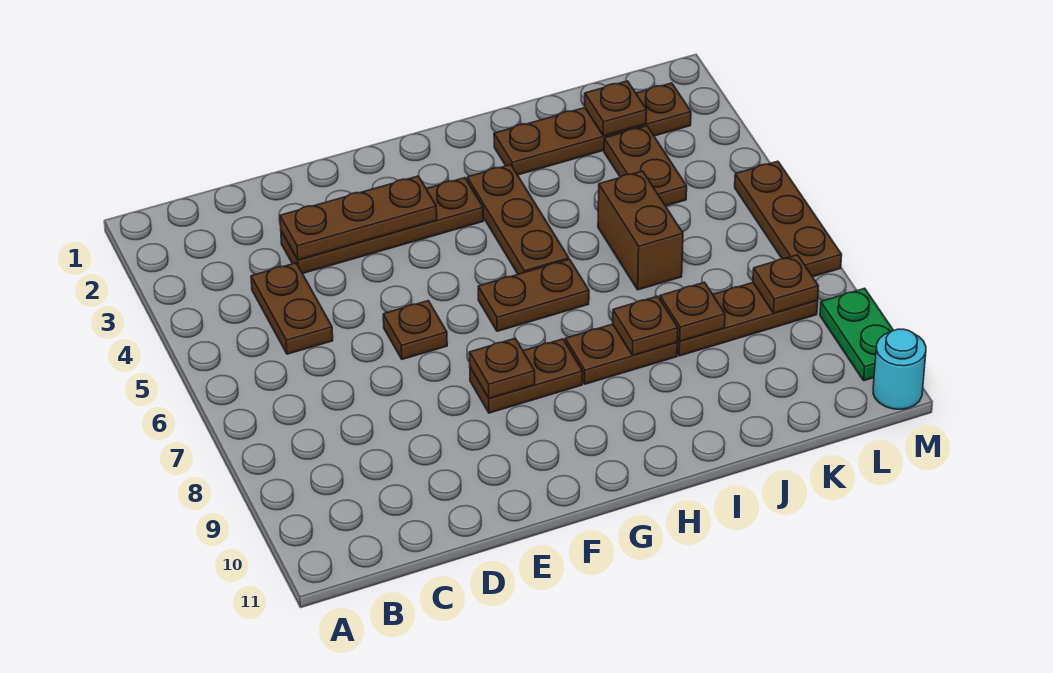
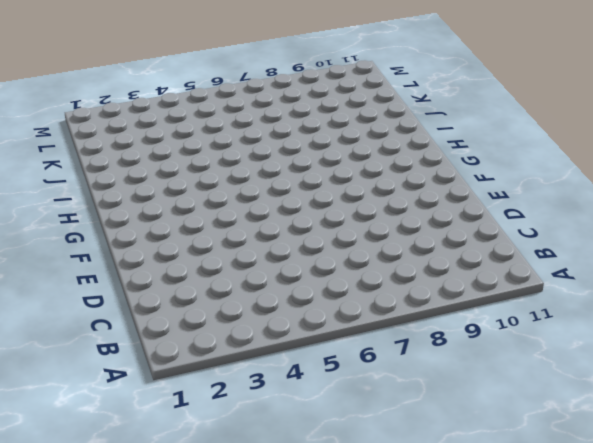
none -> brown 1x2 plate [251,263,333,354]
none -> brown 1x4 plate [281,178,483,274]
none -> brown 1x1 plate [383,301,447,359]

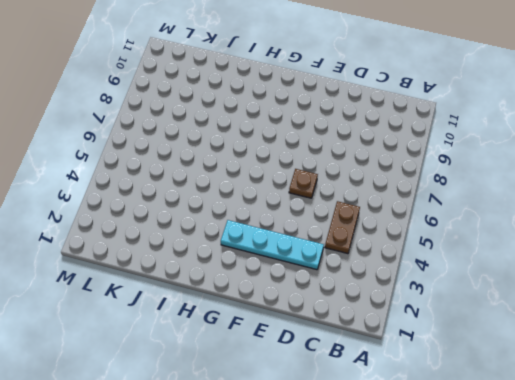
cyan 1x4 plate [221,220,324,270] -> brown 1x4 plate [281,178,483,274]
none -> brown 1x2 plate [470,339,583,413]
none -> brown 1x2 plate [478,259,589,331]
none -> brown 1x3 plate [467,165,569,274]

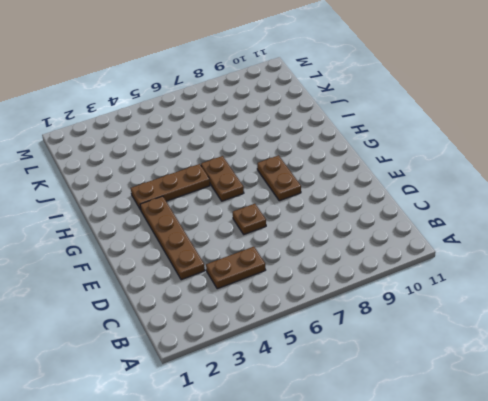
none -> brown 1x2 plate [565,324,677,384]
none -> brown 1x4 plate [494,83,691,175]
none -> brown 1x2 brick [598,171,683,290]

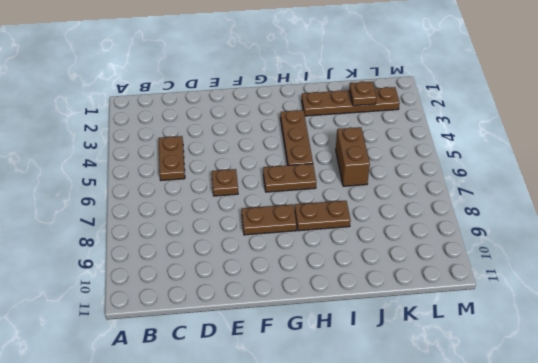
none -> brown 1x4 plate [281,178,483,274]
none -> brown 1x3 plate [677,283,818,356]
none -> brown 1x2 plate [604,126,687,206]

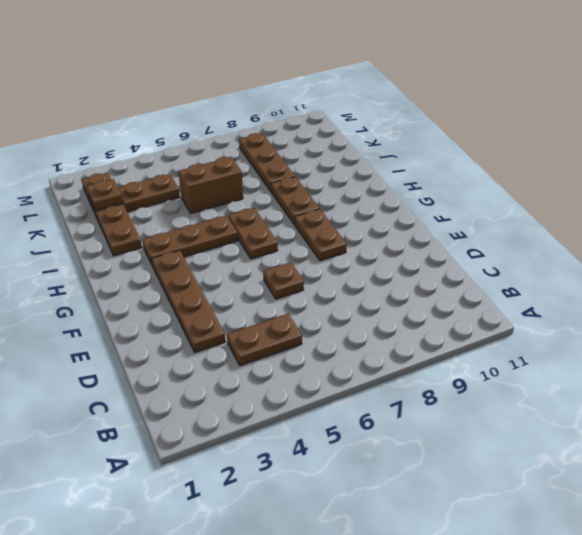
none -> brown 1x3 plate [735,161,842,277]
none -> green 1x2 plate [820,288,893,381]
none -> cyan 1x1 round brick [873,329,926,409]

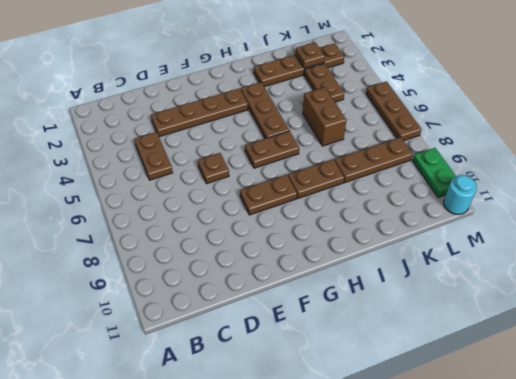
none -> brown 1x3 plate [280,176,437,260]
none -> brown 1x1 plate [470,338,535,398]
none -> brown 1x1 plate [613,296,678,355]

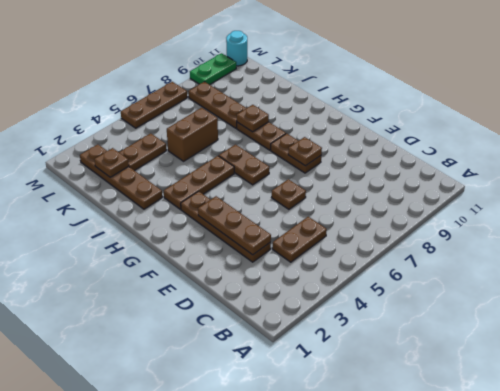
none -> brown 1x1 plate [660,282,725,341]
none -> brown 1x1 plate [753,255,818,313]

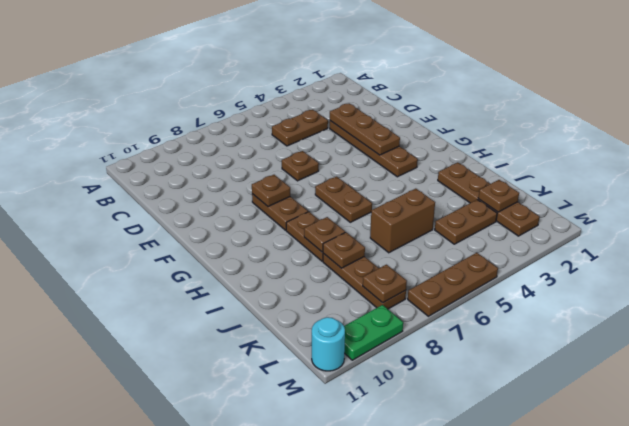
none -> brown 1x3 plate [467,165,569,274]

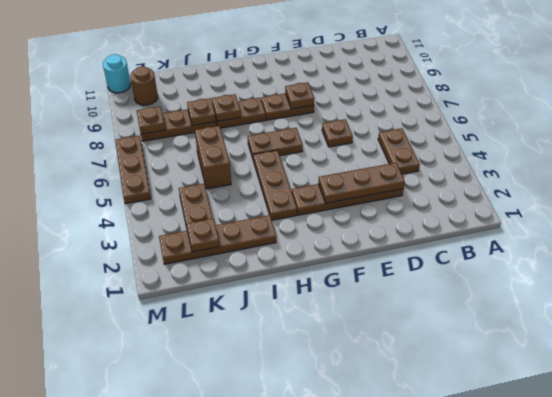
brown 1x1 round brick [130,66,158,105] -> none
none -> green 1x2 plate [820,288,893,381]

